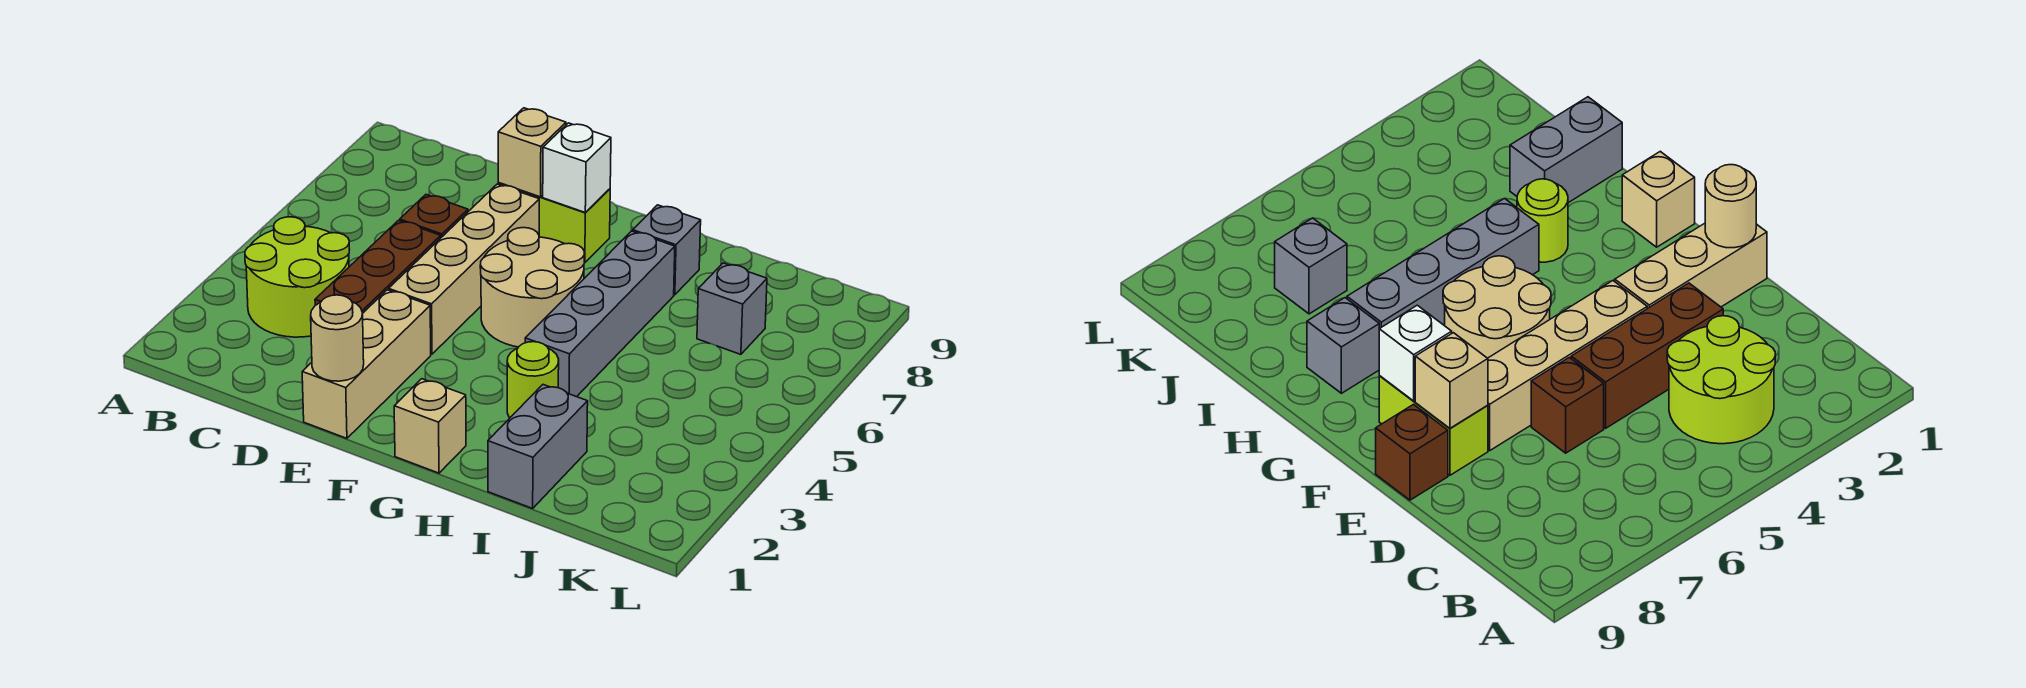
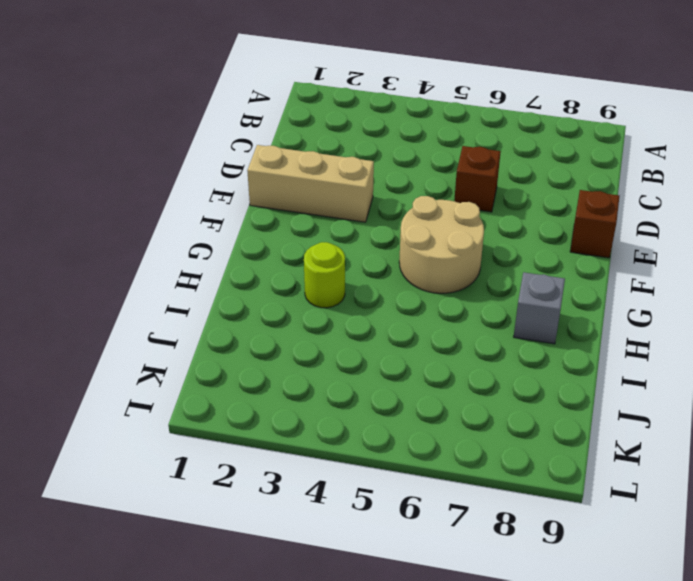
none -> lime 2x2 round brick [245,217,350,337]
none -> brown 1x3 brick [315,221,441,313]
none -> tan 1x4 brick [389,184,539,354]

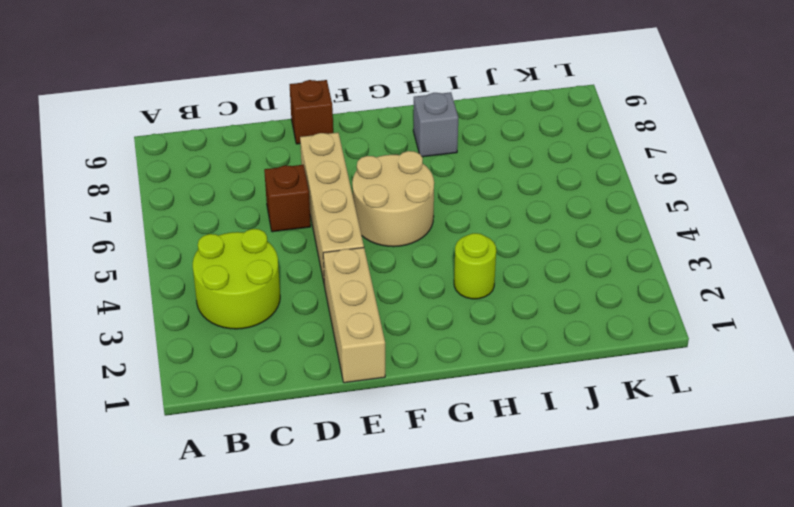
none -> brown 1x3 brick [315,221,441,313]
none -> lime 1x2 brick [498,183,610,263]
none -> tan 1x1 brick [394,379,466,473]

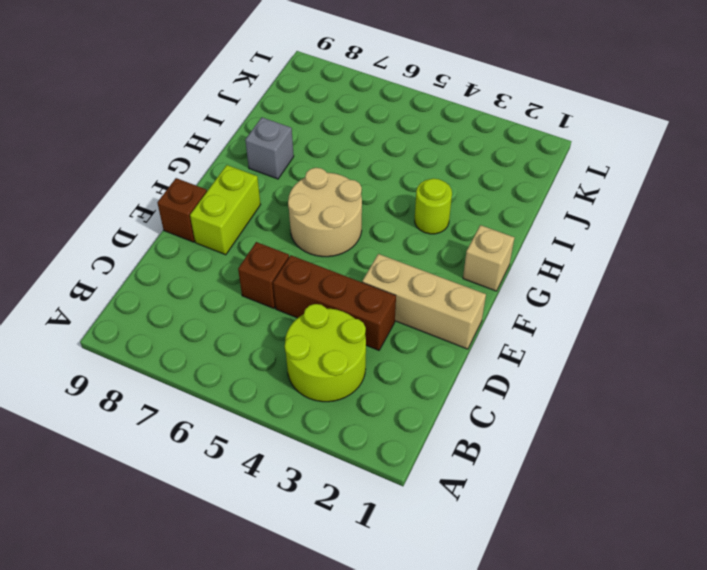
none -> tan 1x4 brick [389,184,539,354]
none -> grey 1x4 brick [525,231,675,397]
none -> grey 1x2 brick [488,385,588,508]

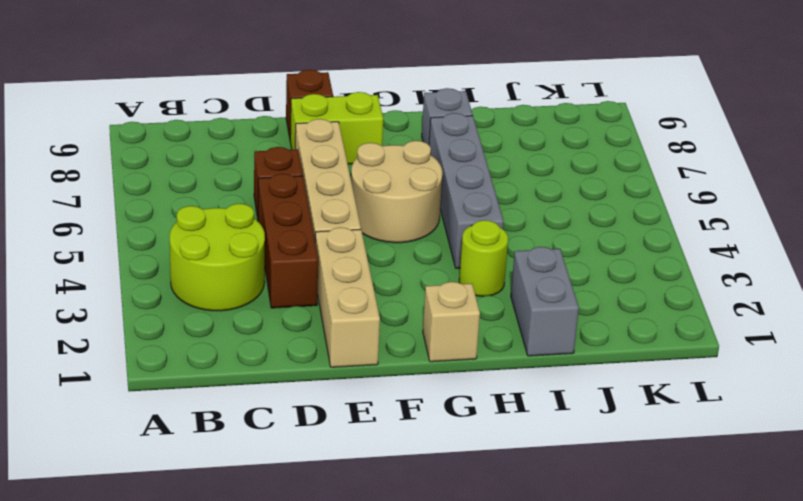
none -> grey 1x1 brick [697,263,767,354]
none -> tan 1x1 round brick [311,295,364,381]
none -> tan 1x1 brick [498,108,566,197]

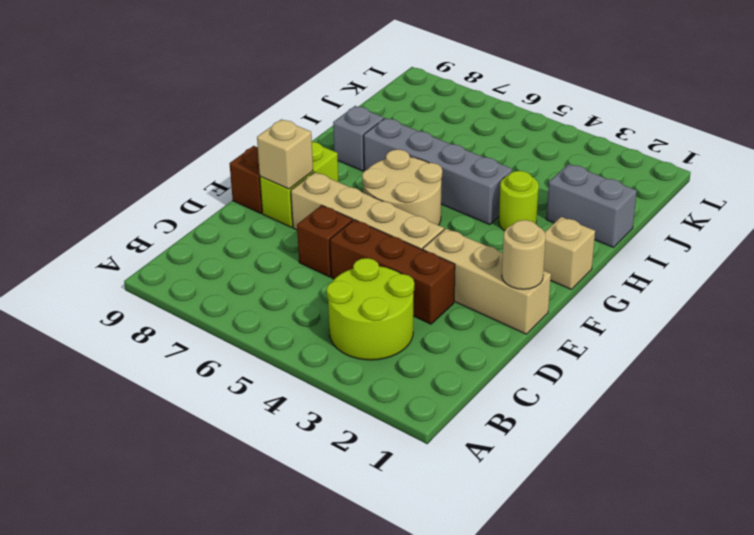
none -> grey 1x1 brick [697,263,767,354]
none -> white 1x1 brick [543,123,611,213]

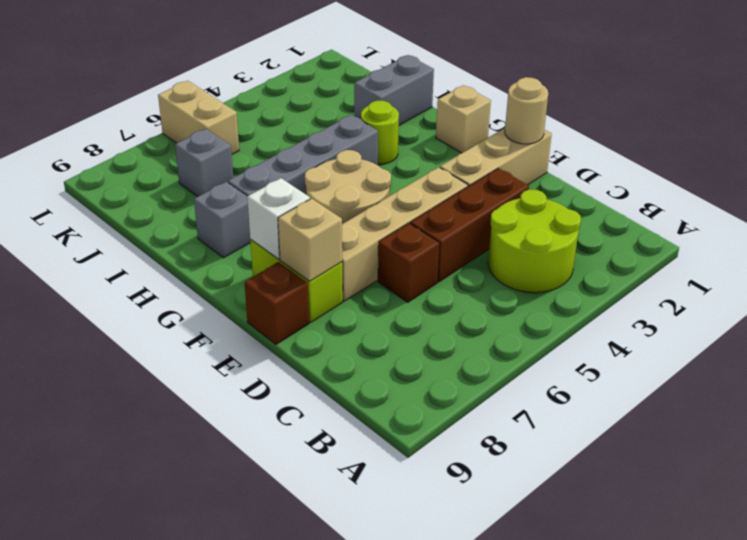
tan 1x2 brick [158,81,239,154] -> none

